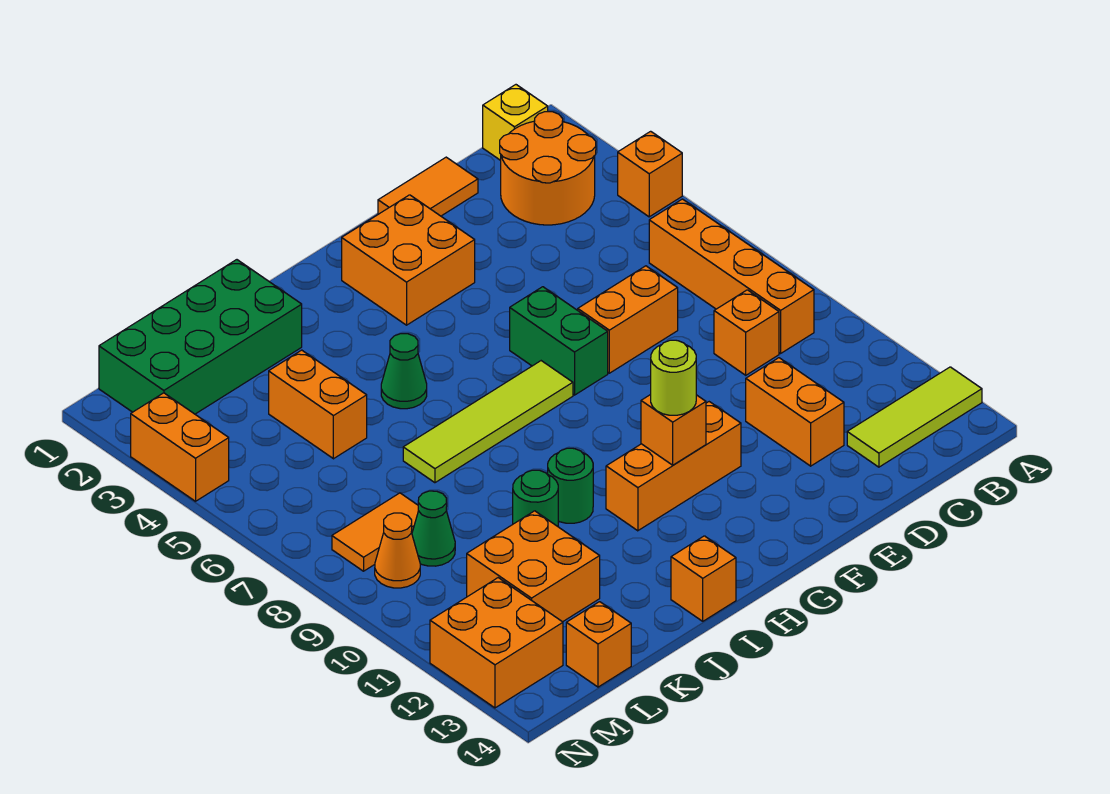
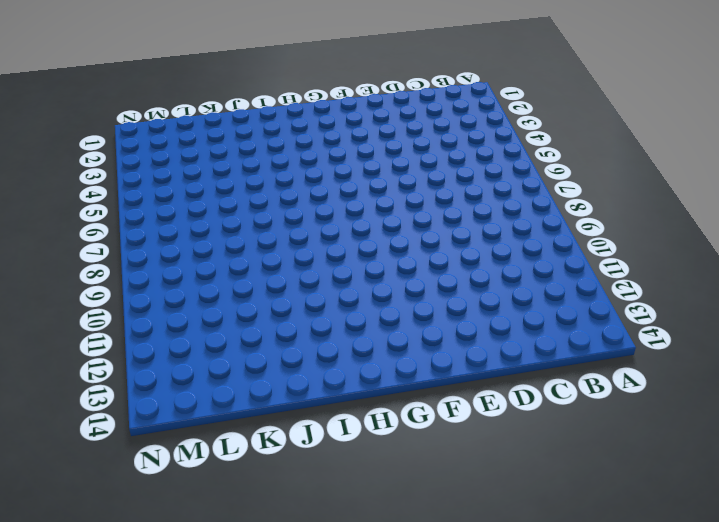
none -> orange 1x1 brick [618,131,682,217]
none -> lime 1x3 tile [847,367,982,467]
none -> yellow 1x1 brick [483,85,548,160]

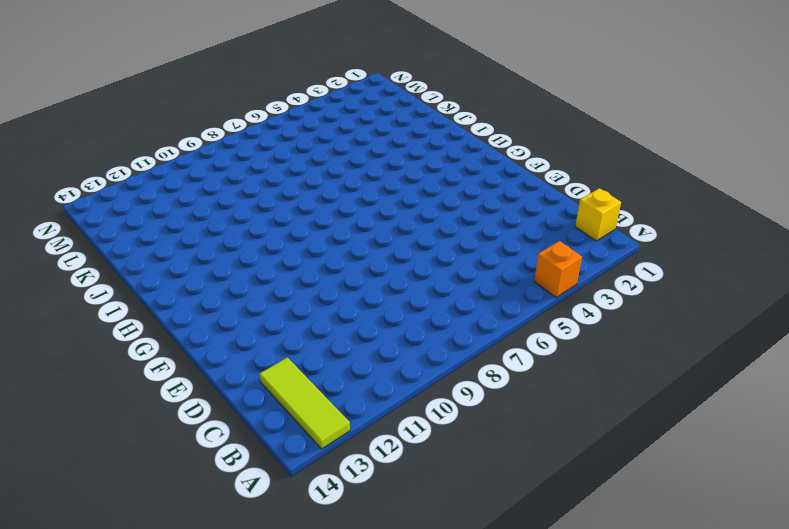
none -> orange 2x2 round brick [500,112,596,225]
none -> orange 1x4 brick [649,199,814,353]
none -> orange 1x1 brick [714,290,779,375]

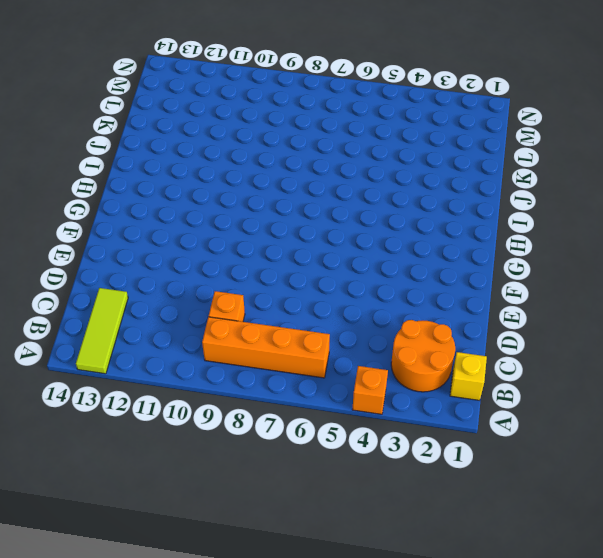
none -> orange 1x2 tile [378,157,478,216]
none -> orange 1x2 brick [578,266,678,373]
none -> orange 1x2 brick [746,358,844,466]

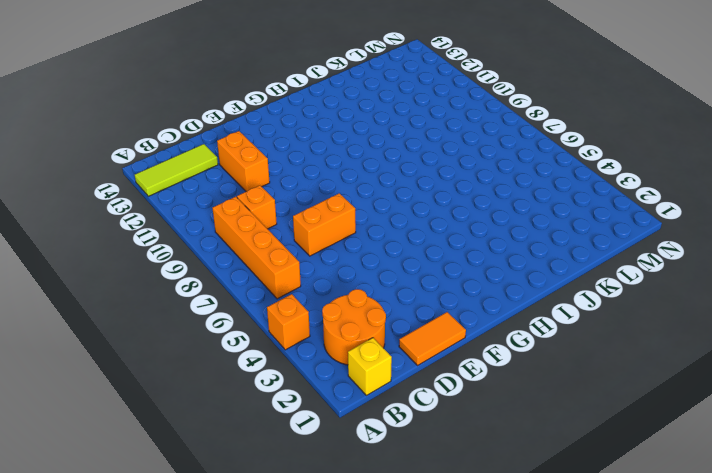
none -> orange 2x2 brick [342,195,475,325]
none -> green 1x2 brick [510,287,608,395]
none -> orange 1x3 brick [606,402,741,531]

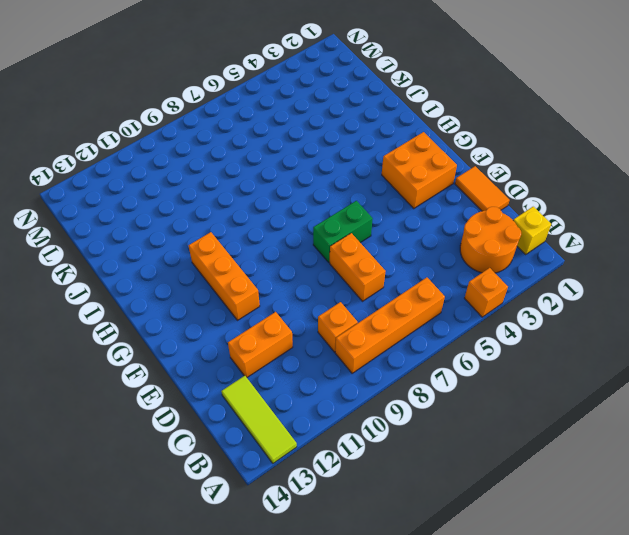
none -> lime 1x4 tile [403,361,573,483]
none -> green 1x1 cone [381,334,427,409]
none -> green 1x1 round brick [548,448,593,523]

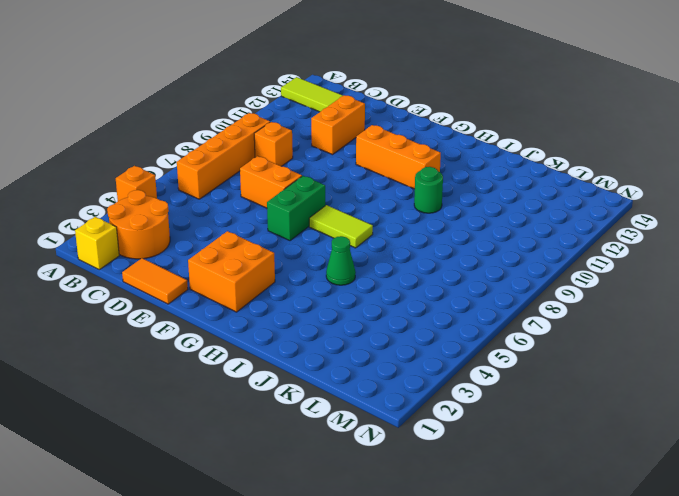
lime 1x2 tile [309,205,373,248] -> lime 1x4 tile [403,361,573,483]
none -> orange 1x1 brick [671,536,736,621]
none -> green 2x4 brick [99,260,302,414]
none -> green 1x1 round brick [513,470,558,526]

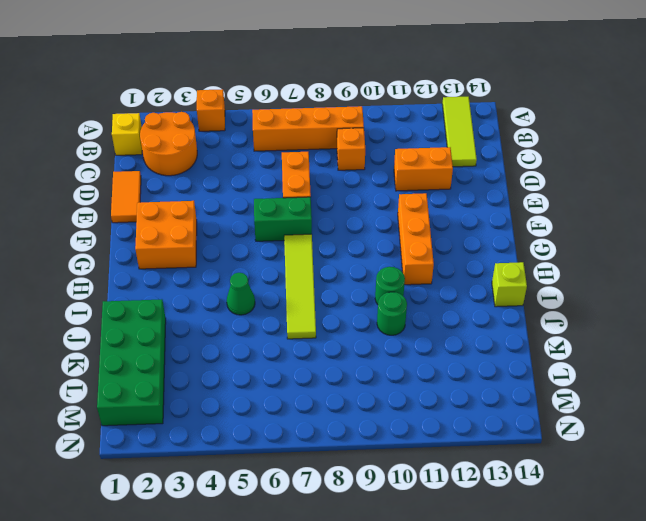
lime 1x1 brick [492,262,527,307] -> orange 1x1 brick [671,536,736,621]
none -> orange 1x2 brick [269,350,367,459]
none -> orange 2x2 brick [467,511,600,622]
none -> orange 1x2 tile [332,493,418,571]

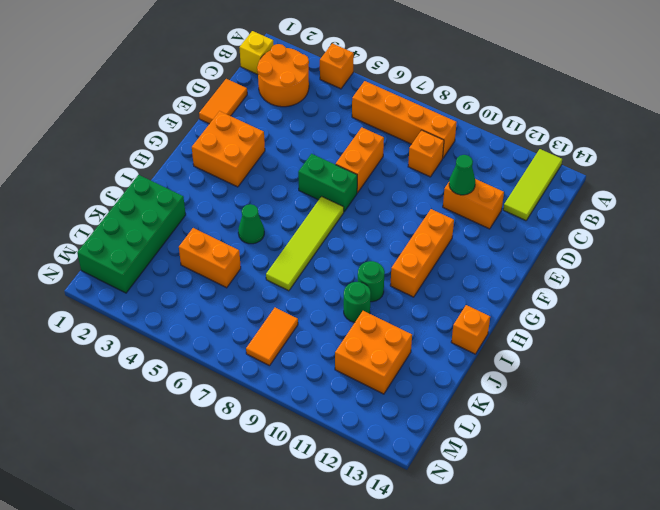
green 1x1 cone [449,155,475,195] -> green 1x1 cone moved to [412,491,455,566]
none -> orange 1x1 brick [566,602,631,687]
none -> orange 1x1 cone [375,513,420,588]
none -> orange 2x2 brick [430,578,563,708]

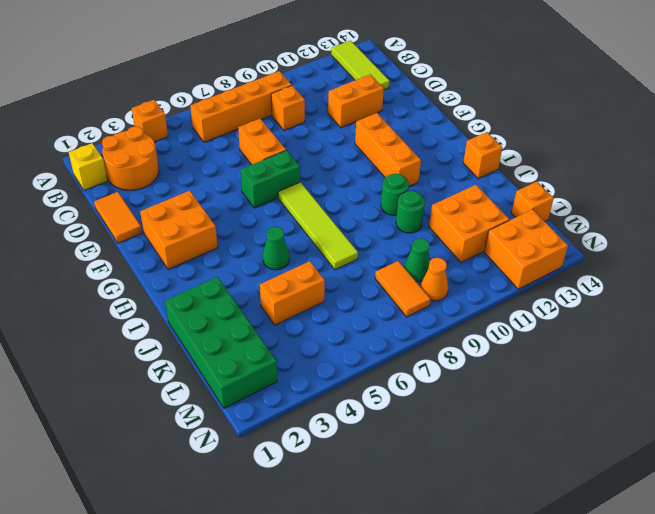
none -> orange 1x2 brick [131,393,229,501]
none -> orange 1x1 brick [641,395,706,465]
none -> lime 1x1 round brick [651,340,696,415]

